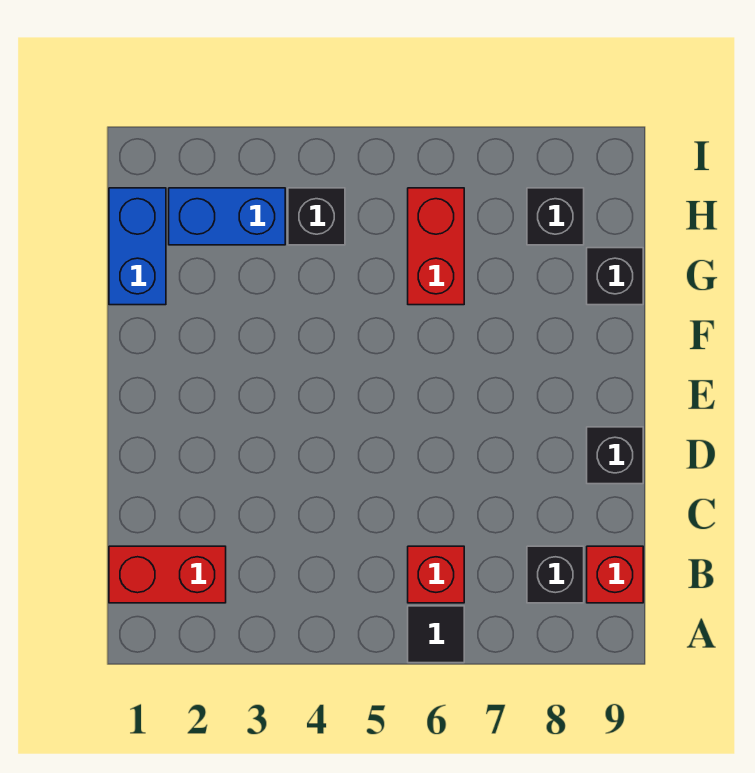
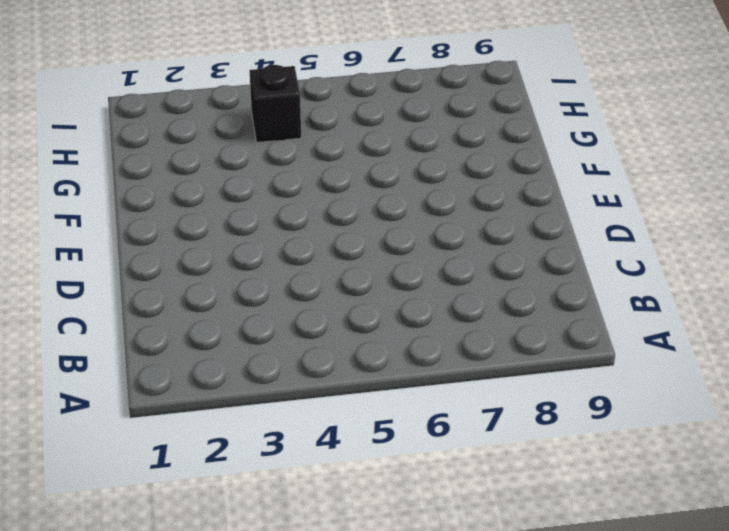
none -> black 1x1 tile [408,606,464,663]
none -> red 1x2 brick [109,546,226,603]
none -> red 1x1 brick [408,546,464,603]

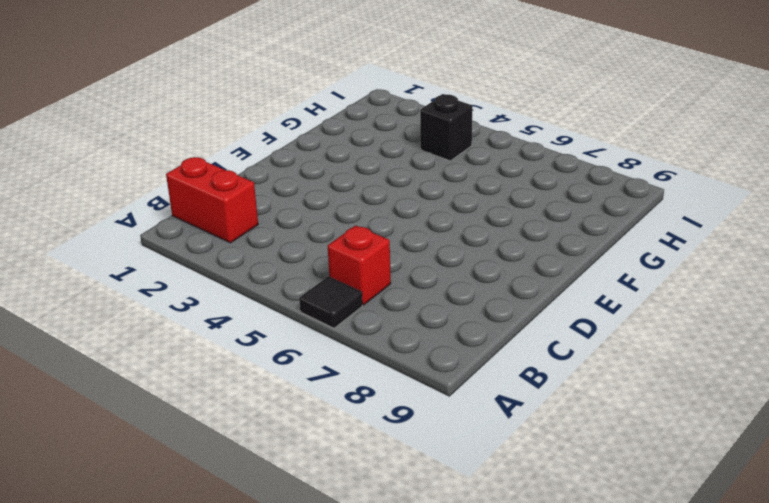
none -> black 1x1 brick [527,546,584,603]
none -> red 1x1 brick [587,546,643,603]
none -> black 1x1 brick [587,427,643,484]

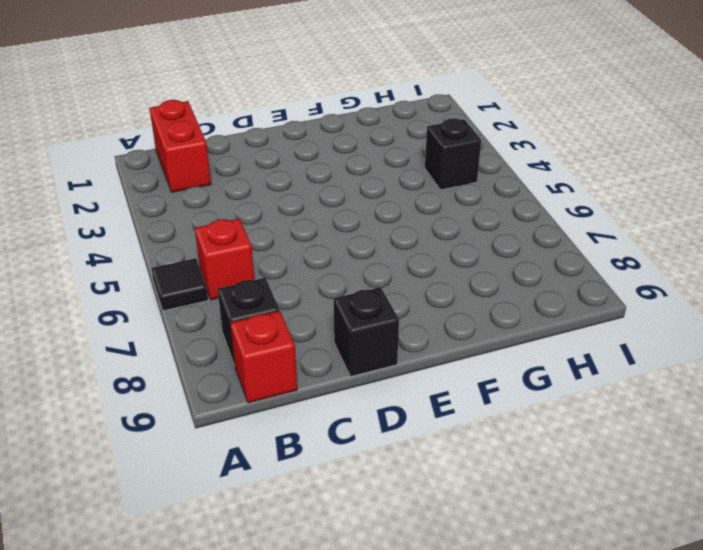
none -> blue 1x2 brick [109,188,166,305]
none -> red 1x2 brick [408,188,464,305]
none -> black 1x1 brick [587,248,643,305]

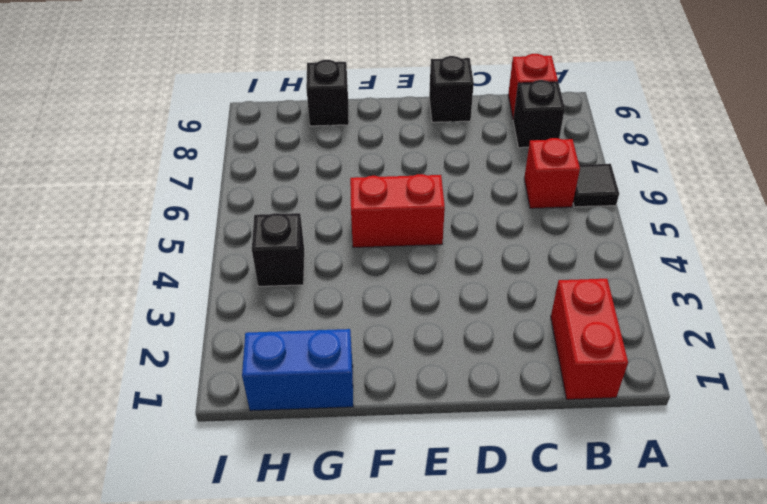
red 1x2 brick [350,174,445,247] -> red 1x2 brick moved to [408,188,464,305]
none -> blue 1x2 brick [169,188,285,245]
none -> black 1x1 brick [527,188,584,245]

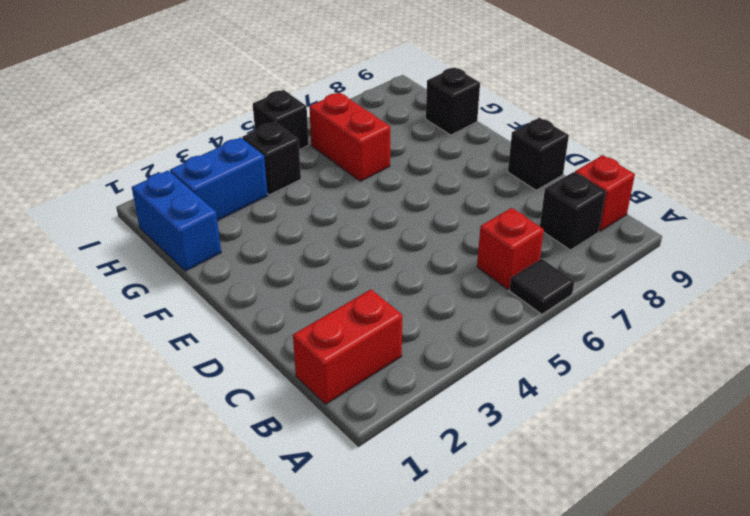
black 1x1 brick [253,90,309,150] -> black 1x1 brick moved to [527,188,584,245]

